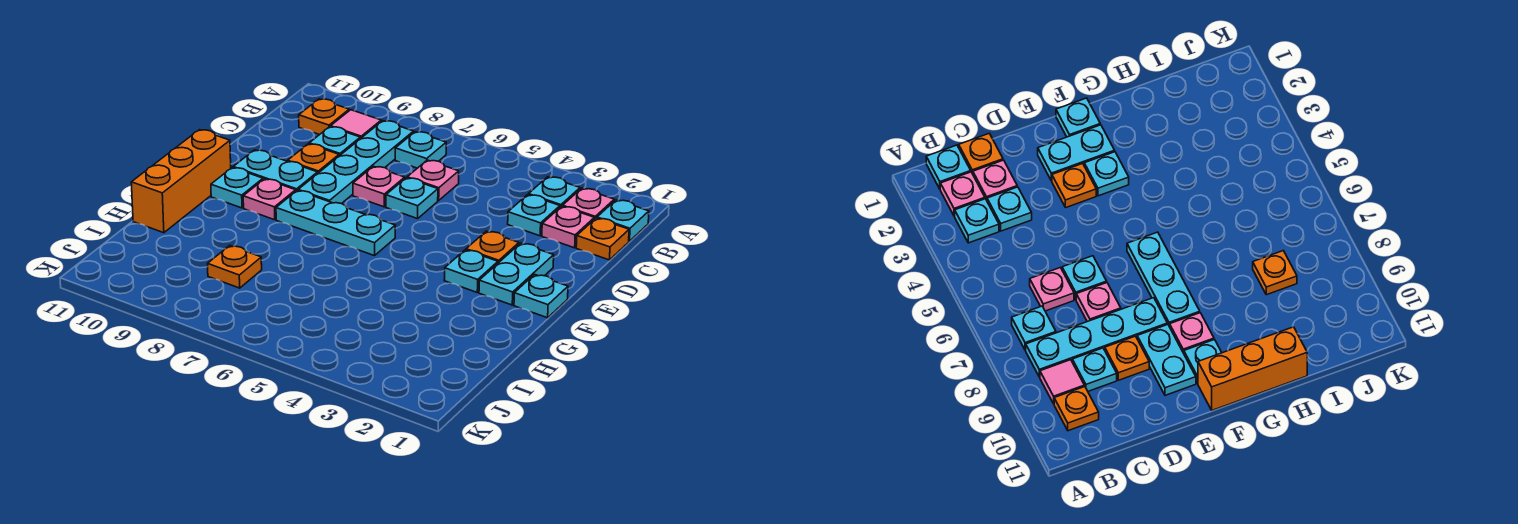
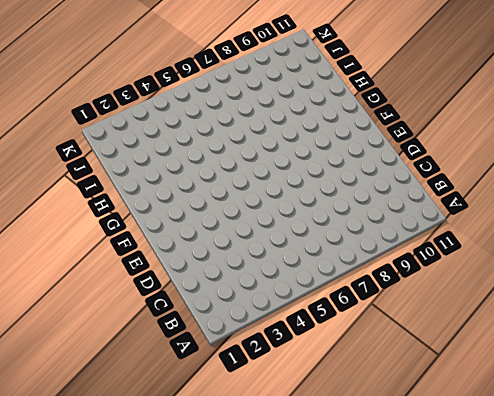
none -> cyan 1x1 plate [597,200,649,241]
none -> pink 1x1 plate [563,188,614,219]
none -> cyan 1x1 plate [529,177,580,207]

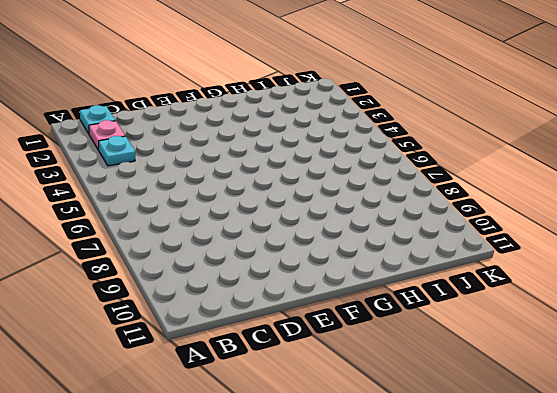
none -> cyan 1x1 plate [395,132,446,168]
none -> cyan 1x4 plate [298,121,414,204]
none -> pink 1x1 tile [331,110,381,139]

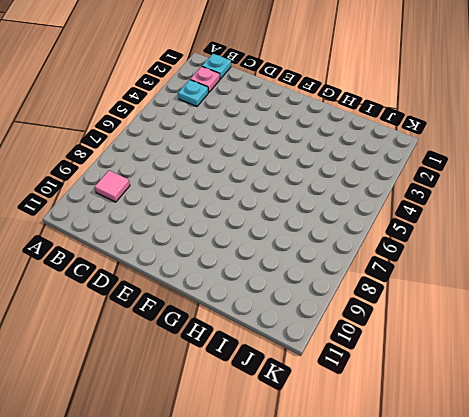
none -> cyan 1x1 plate [395,132,446,168]
none -> cyan 1x4 plate [298,121,414,204]
none -> orange 1x1 plate [299,99,349,135]

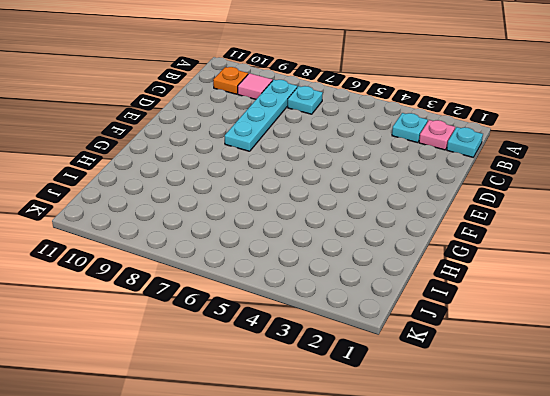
none -> orange 1x1 plate [576,218,629,260]
none -> pink 1x1 plate [542,206,594,248]
none -> cyan 1x1 plate [508,195,560,236]

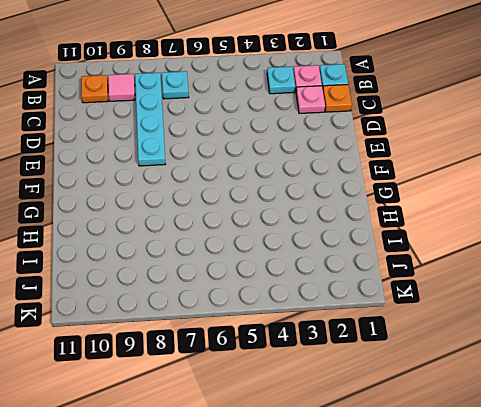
none -> cyan 1x1 plate [508,195,560,236]
none -> pink 1x1 plate [407,160,459,200]
none -> cyan 1x1 plate [309,127,360,156]

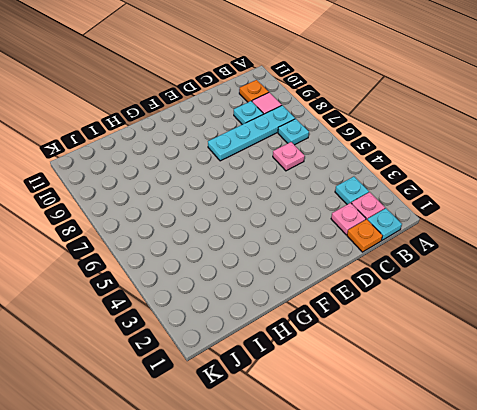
none -> cyan 1x1 plate [508,195,560,236]
none -> cyan 1x1 plate [386,178,438,219]
none -> pink 1x1 plate [353,166,405,207]

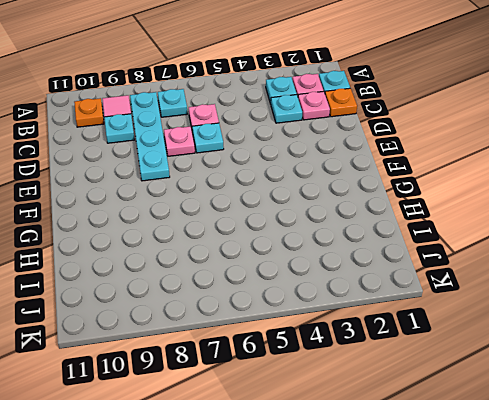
none -> orange 1x1 plate [288,144,339,173]
none -> cyan 1x2 plate [479,243,554,305]
none -> orange 1x1 plate [466,231,519,263]

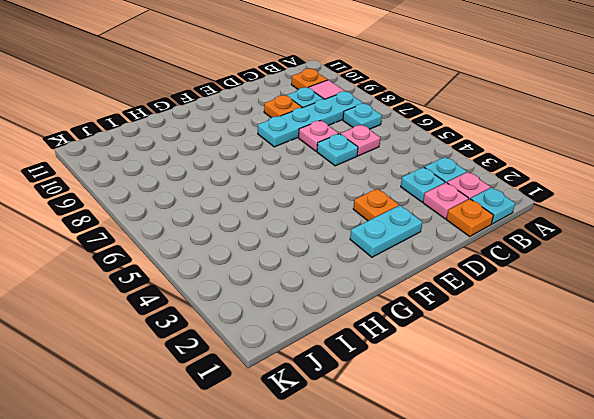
none -> cyan 1x2 plate [233,150,318,191]
none -> cyan 1x1 plate [514,274,568,318]
none -> cyan 1x1 plate [444,250,498,292]

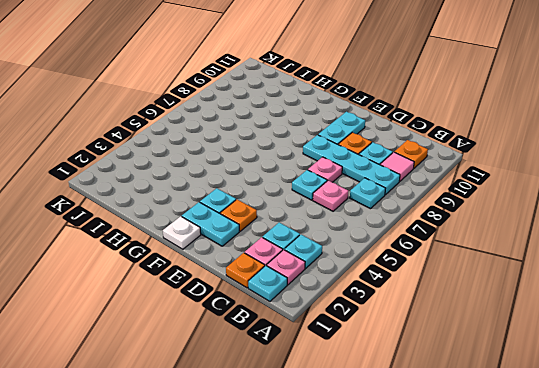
white 1x1 plate [163,216,201,249] -> cyan 1x1 plate [514,274,568,318]
none -> cyan 1x3 plate [276,190,395,256]
none -> pink 1x1 plate [243,179,296,220]
none -> cyan 1x1 plate [211,167,263,208]

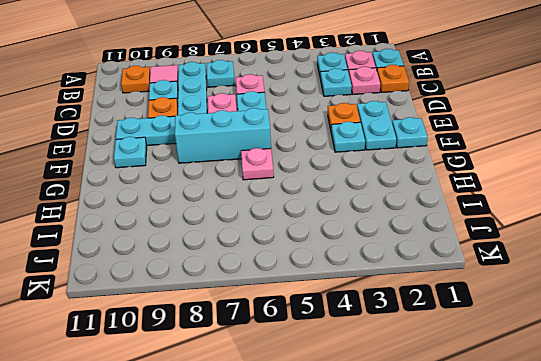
cyan 1x3 brick [175,108,271,163] -> cyan 1x3 plate [276,190,395,256]
pink 1x1 plate [241,148,274,180] -> pink 1x1 plate moved to [243,179,296,220]
none -> orange 1x3 brick [131,130,231,233]
none -> orange 1x1 plate [208,245,262,288]

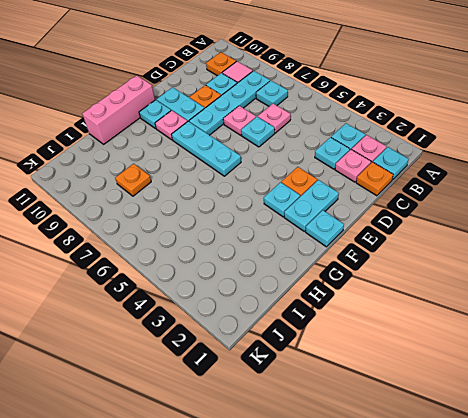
pink 1x3 brick [82,75,155,144] -> orange 1x3 brick [131,130,231,233]

